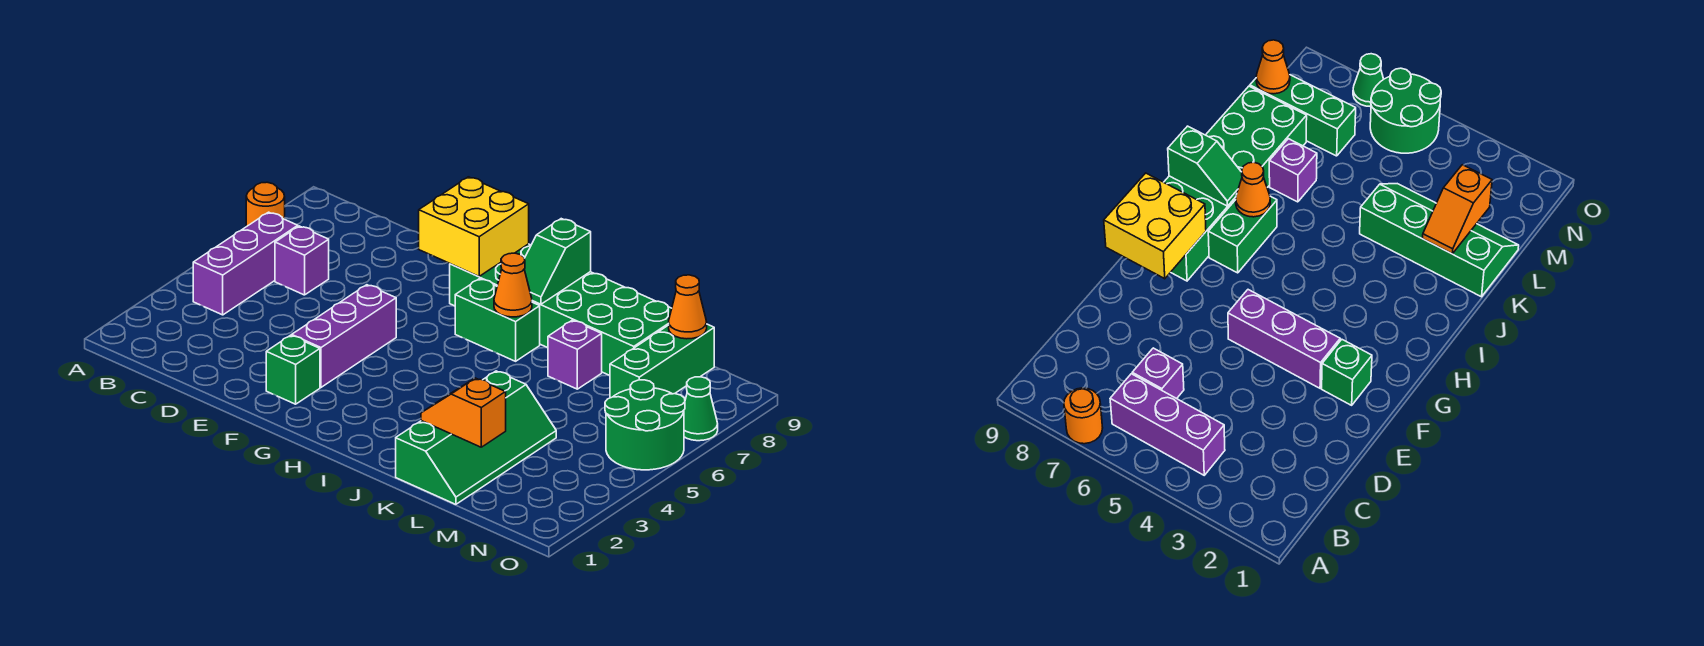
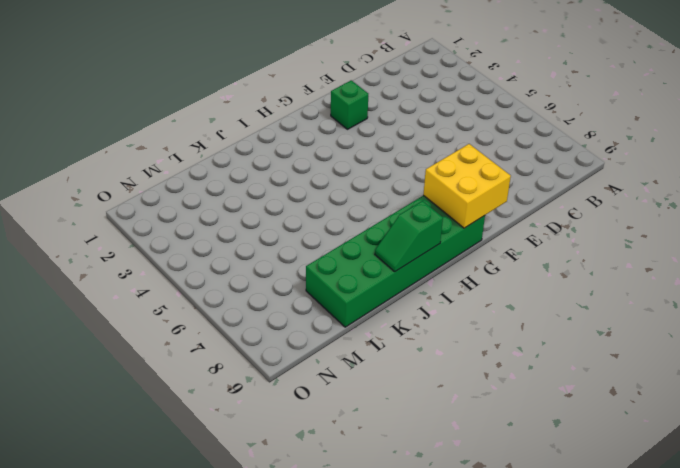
green 1x2 slope [375,201,443,272] -> green 1x2 slope turned to [524,219,591,304]
none -> orange 1x1 round brick [246,182,285,227]
none -> purple 1x3 brick [193,212,298,315]
none -> purple 1x1 brick [275,226,329,295]

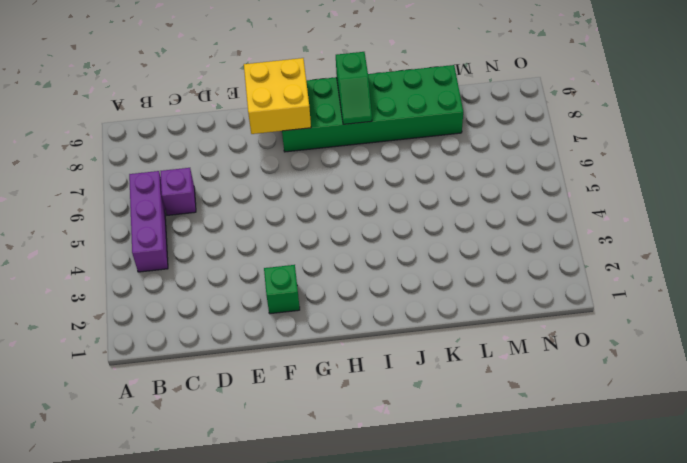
none -> orange 1x1 round brick [246,182,285,227]
none -> purple 1x3 brick [292,285,396,387]
none -> green 1x2 brick [455,279,540,361]

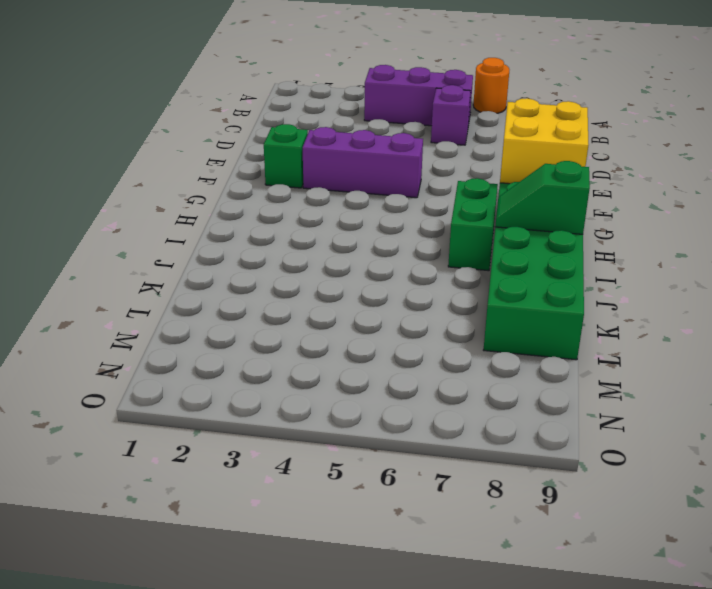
none -> green 2x4 slope [396,371,556,504]
none -> purple 1x1 brick [548,320,602,389]
none -> green 1x3 brick [610,324,714,398]

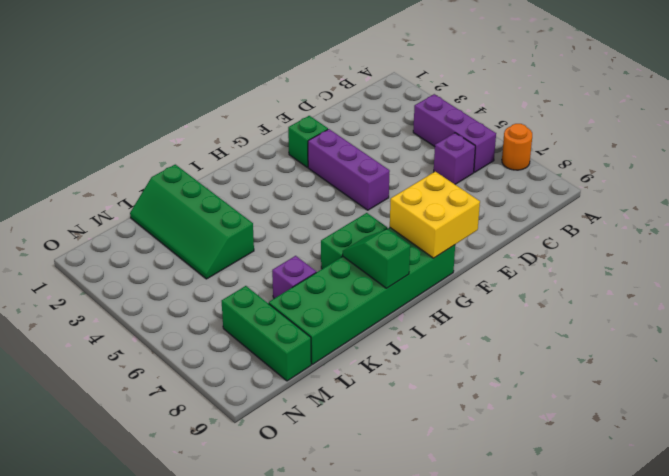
none -> green 2x2 round brick [605,380,685,470]
none -> green 1x1 cone [684,377,718,441]
none -> orange 1x1 cone [494,253,532,317]

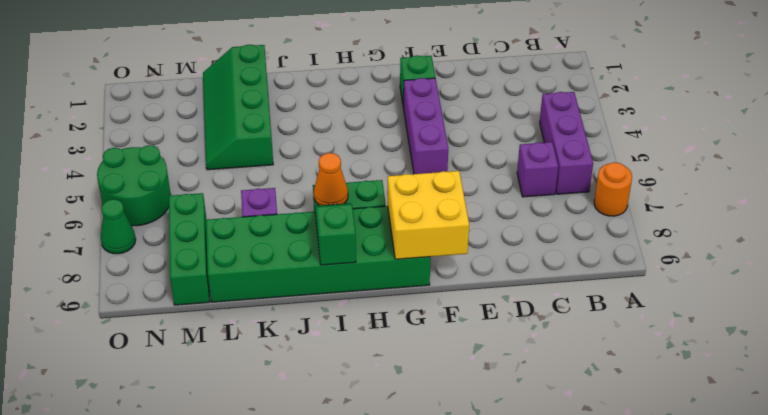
none -> orange 1x2 slope [421,378,506,447]
none -> orange 1x1 cone [669,275,707,339]

